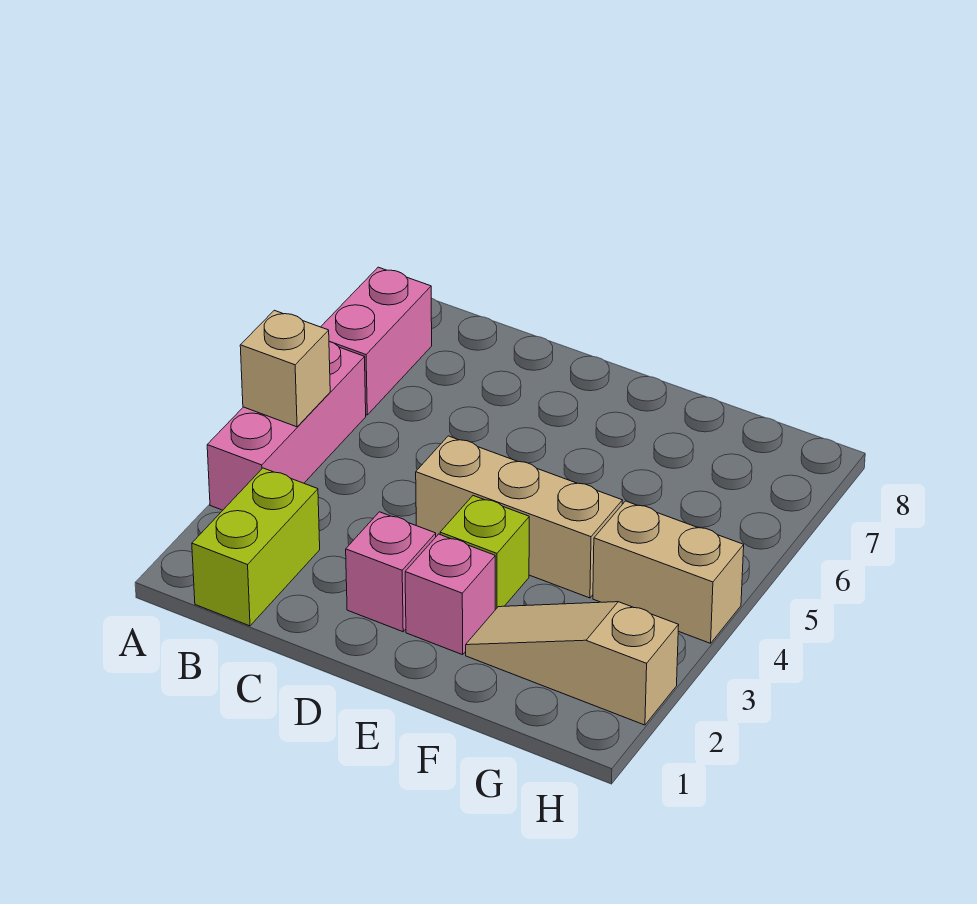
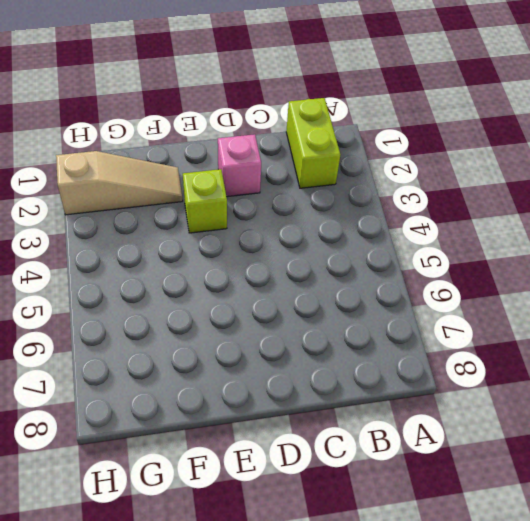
none -> pink 1x3 brick [207,342,366,510]
none -> pink 1x2 brick [321,267,432,415]

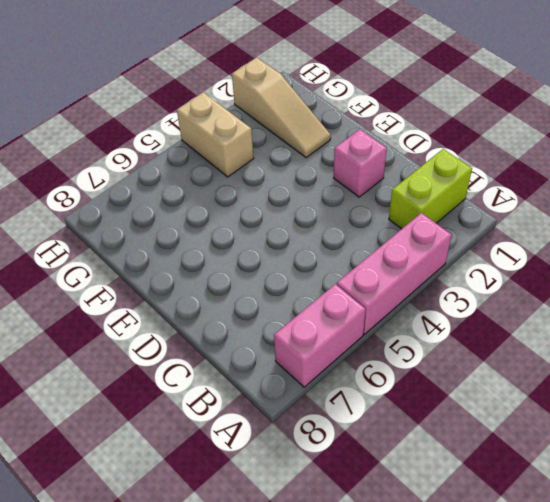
none -> tan 1x3 brick [416,436,623,598]
none -> pink 1x1 brick [405,534,495,655]

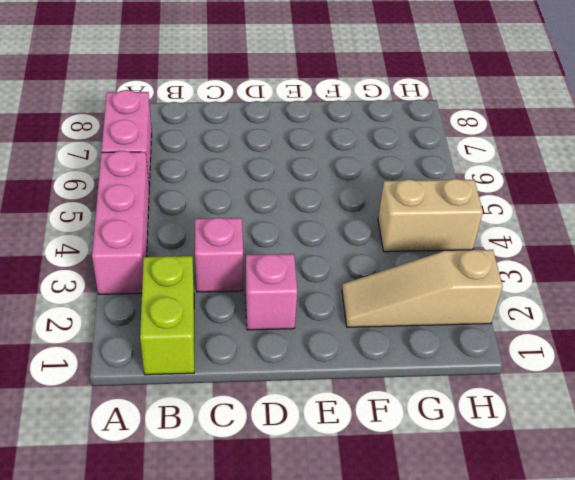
pink 1x1 brick [195,218,243,292] -> pink 1x1 brick moved to [405,534,495,655]
none -> tan 1x3 brick [416,436,623,598]
none -> lime 1x1 brick [440,496,529,610]

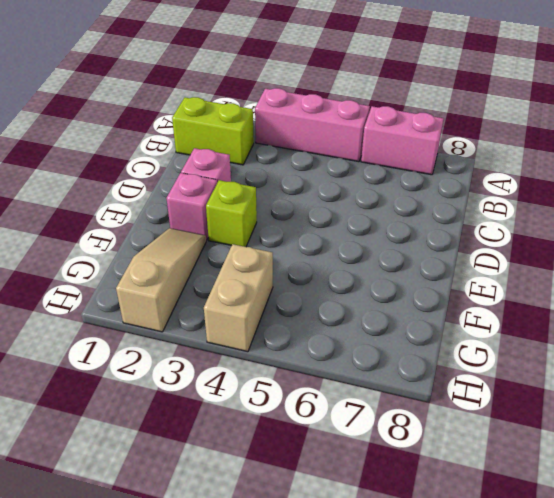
none -> tan 1x3 brick [416,436,623,598]
none -> tan 1x1 brick [240,310,330,427]

